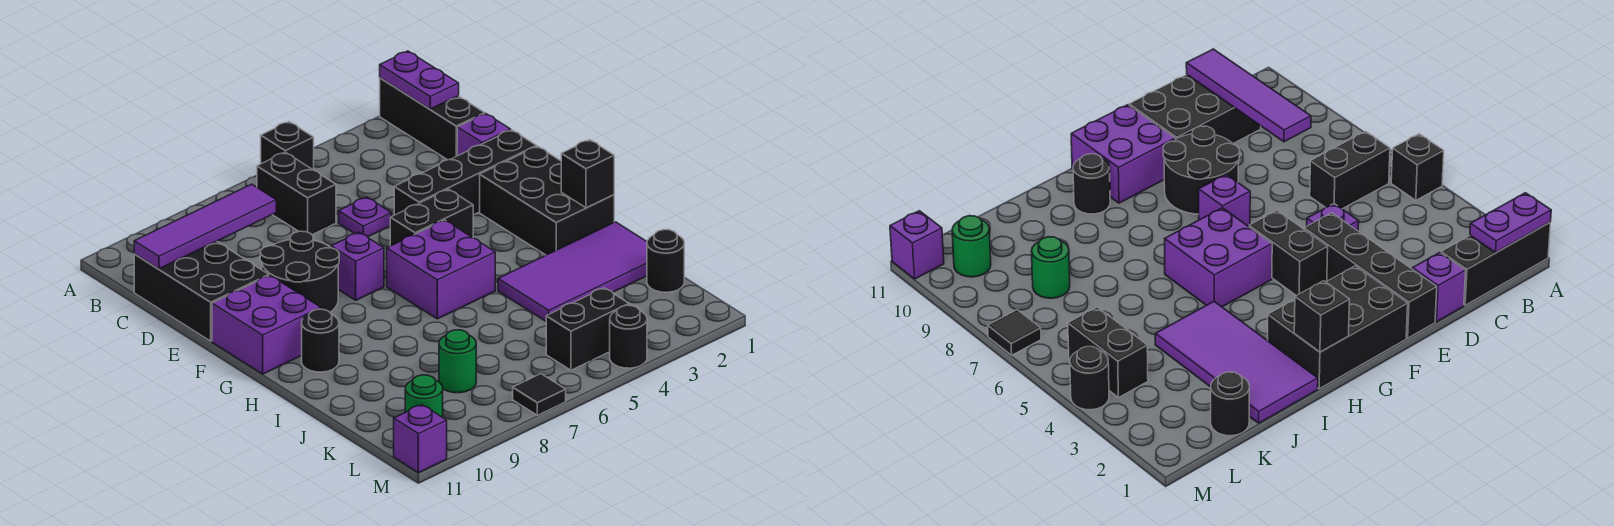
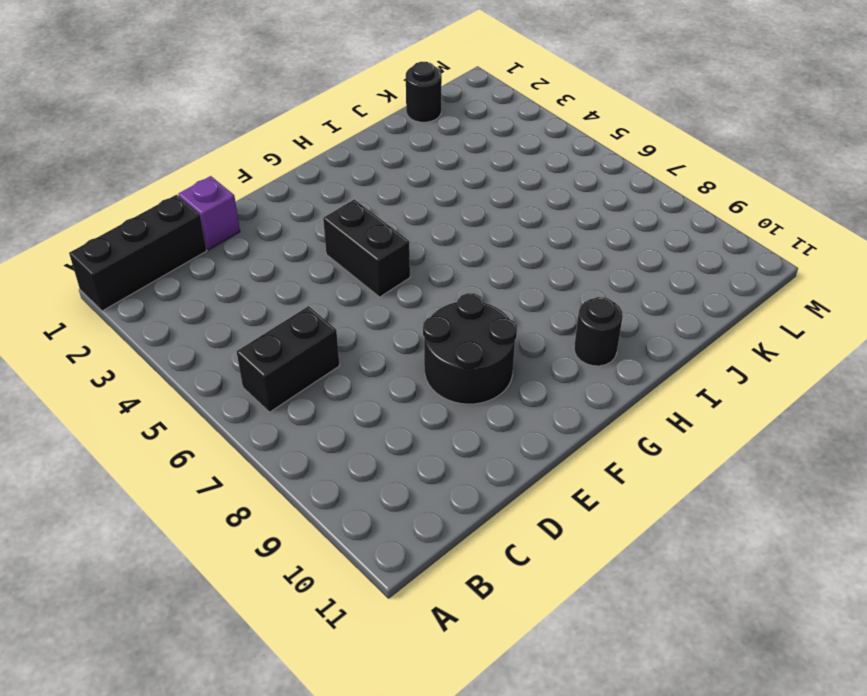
none -> black 1x1 brick [261,122,314,170]
none -> black 2x3 brick [134,241,269,341]
none -> purple 1x1 plate [339,197,392,237]

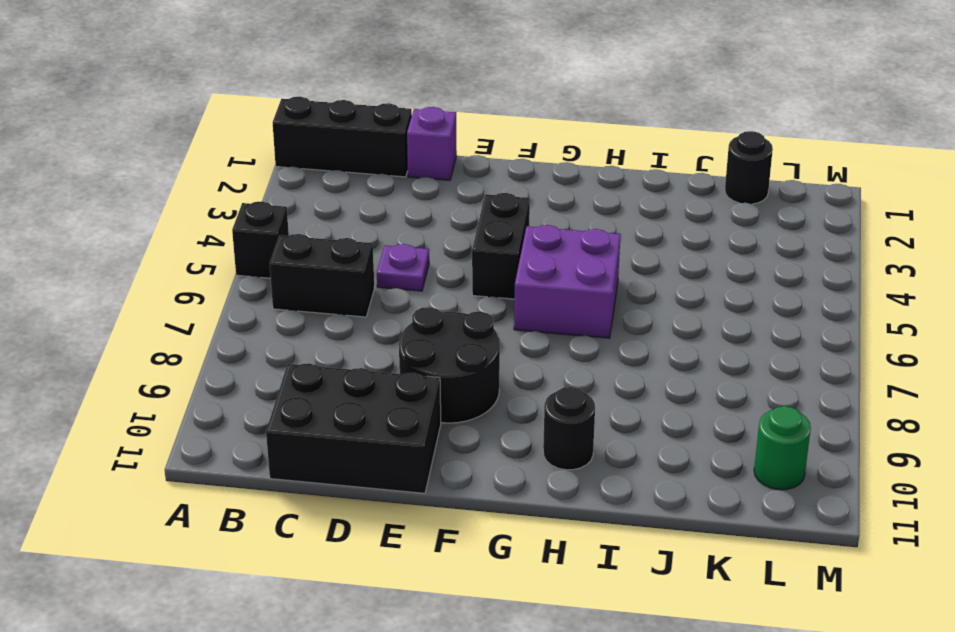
none -> black 1x4 brick [394,130,536,215]
none -> black 2x3 brick [480,146,614,255]
none -> purple 1x1 brick [331,232,384,300]

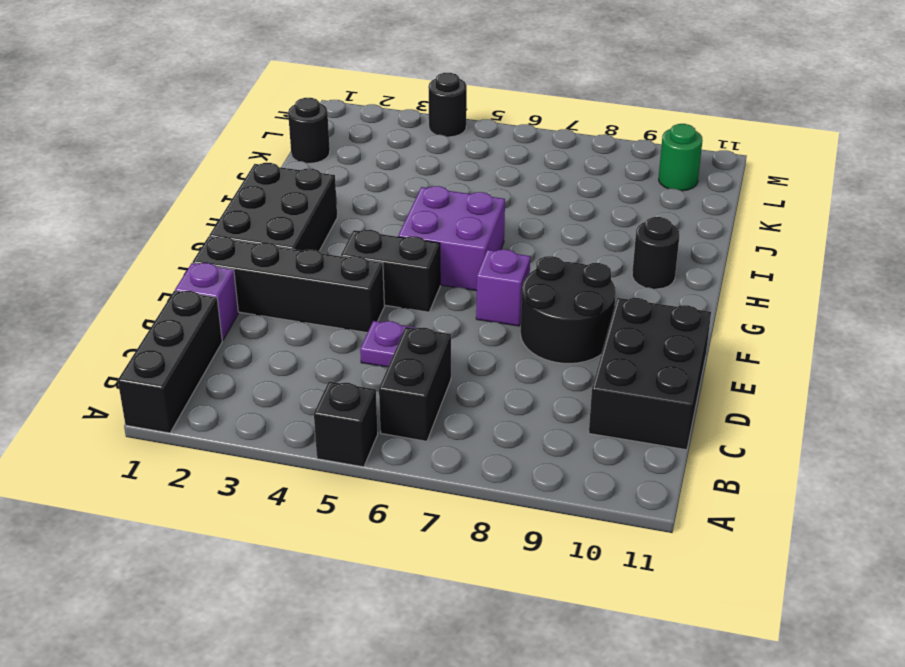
none -> purple 2x2 brick [212,275,321,374]
none -> purple 2x4 tile [498,222,647,321]
none -> green 1x1 round brick [439,330,476,393]

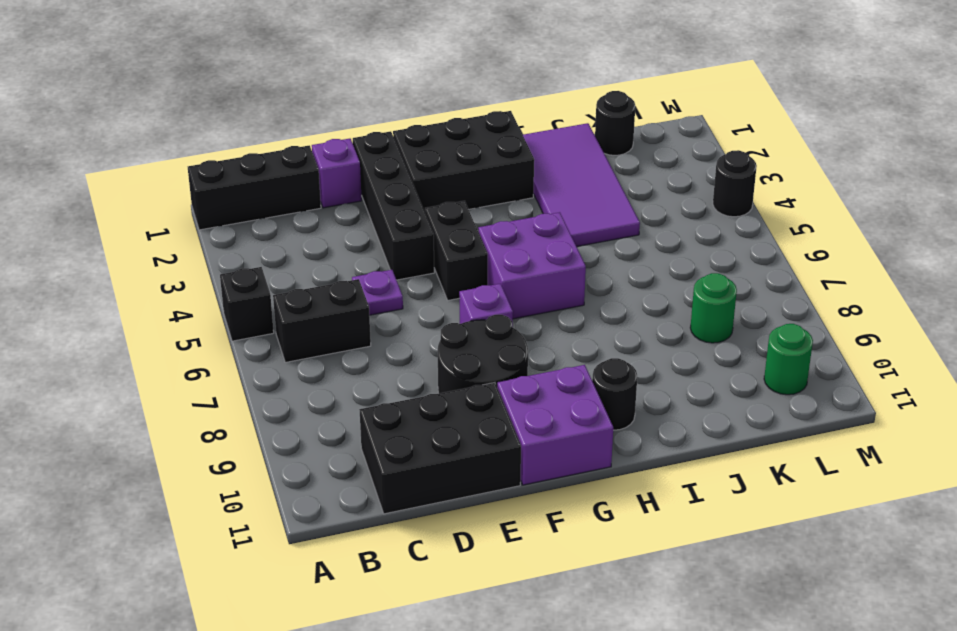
none -> black 1x2 brick [546,288,629,370]
none -> black 1x1 tile [513,374,566,415]
none -> purple 1x1 brick [394,405,447,473]

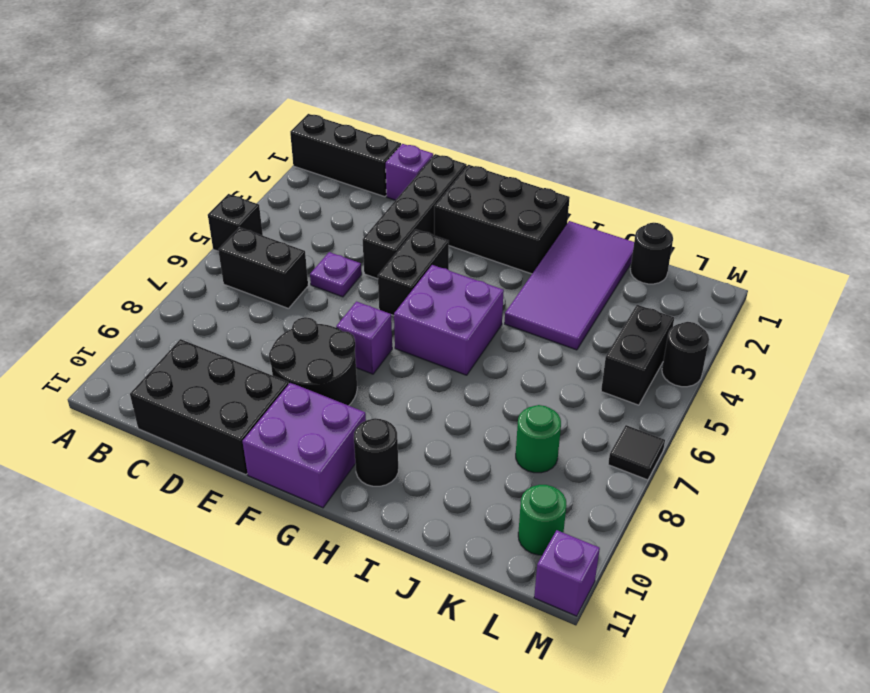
none -> purple 1x2 plate [380,51,459,109]
none -> purple 1x4 tile [134,184,276,269]
none -> black 1x1 brick [561,140,614,208]

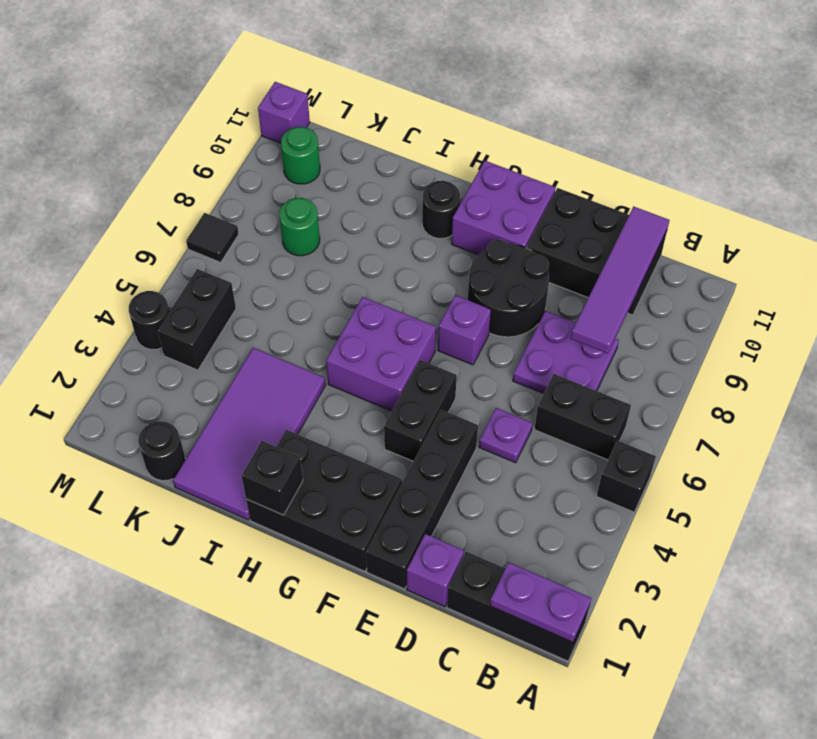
purple 2x2 plate [513,311,619,394] -> none

